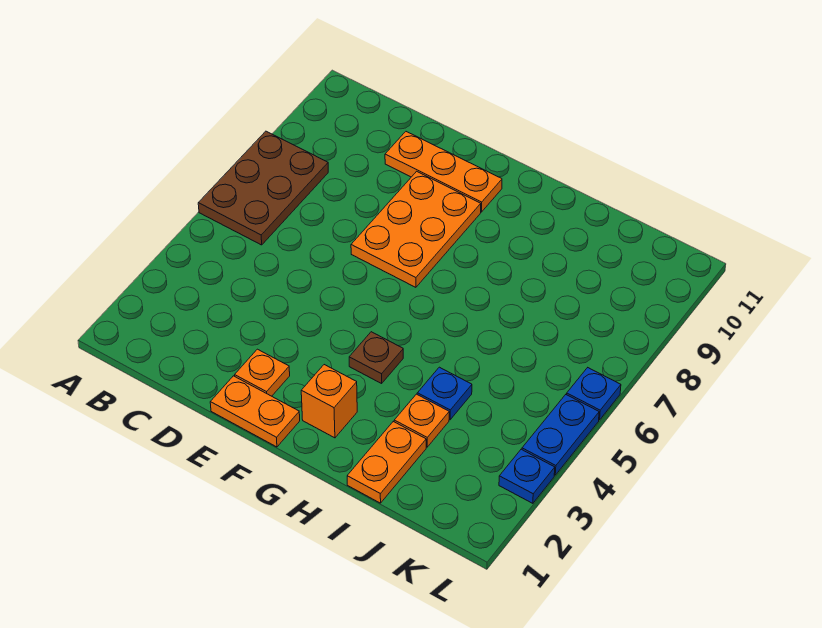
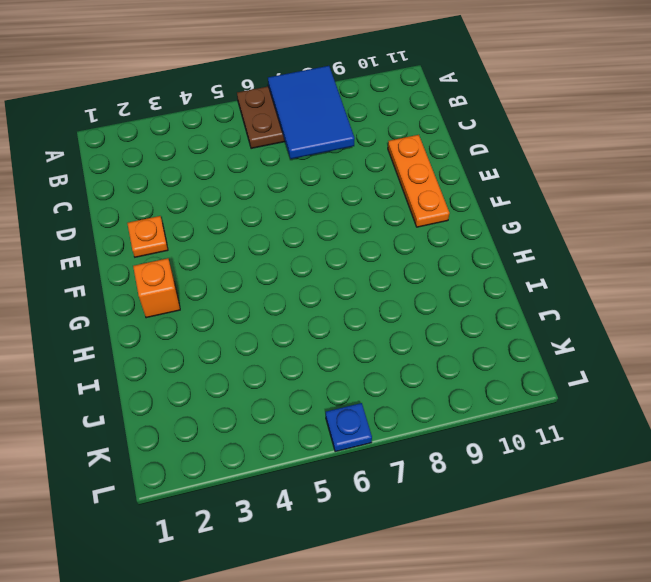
blue 2x3 tile [268,66,355,159] -> none
none -> orange 1x2 plate [210,376,300,447]
none -> orange 2x3 plate [351,171,481,287]
none -> brown 1x1 plate [349,332,403,384]

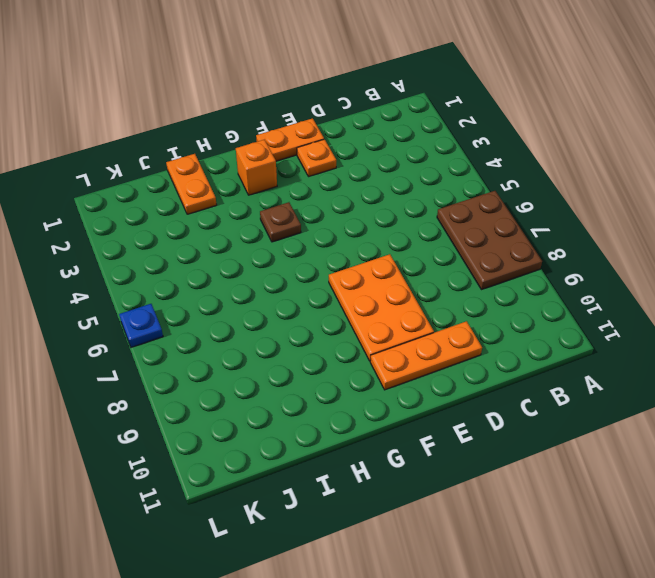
none -> orange 1x1 plate [394,394,449,447]
none -> blue 1x1 plate [417,367,472,420]
none -> blue 1x1 plate [499,449,555,503]

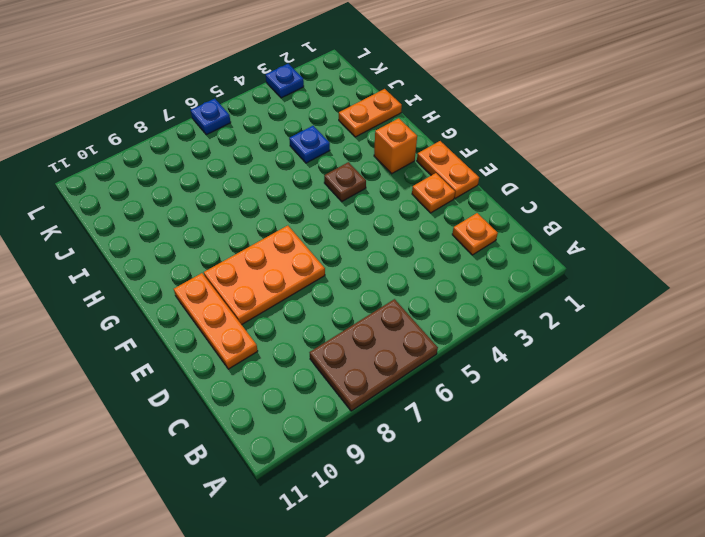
orange 1x1 plate [452,213,498,255] -> orange 1x1 plate moved to [394,394,449,447]
none -> blue 1x2 plate [522,395,599,475]

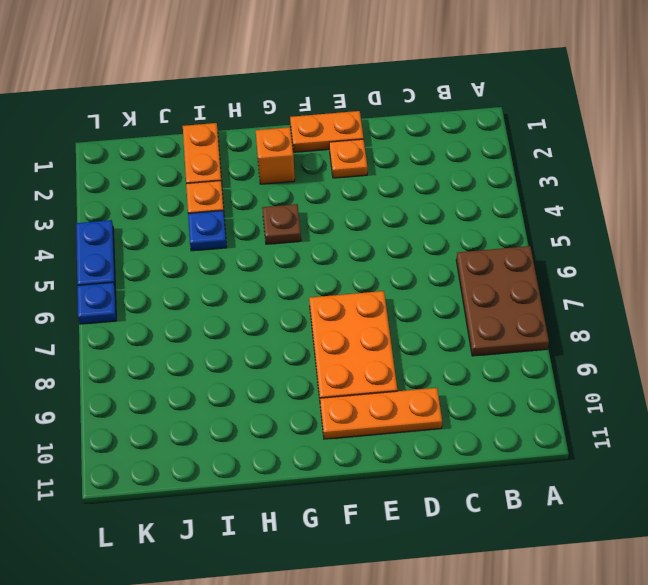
none -> blue 1x1 plate [499,449,555,503]

